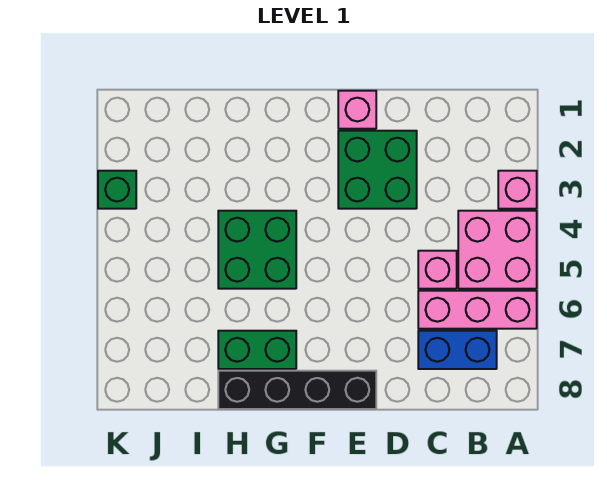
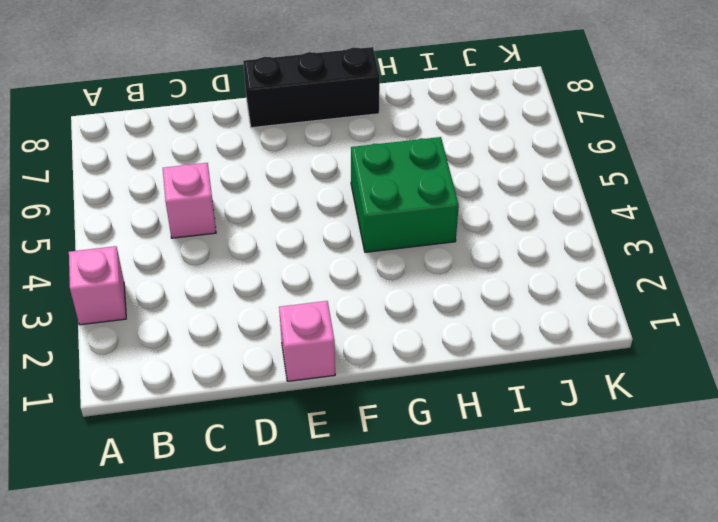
black 1x3 brick [243,47,380,128] -> black 1x4 brick [218,371,376,409]
none -> pink 2x2 brick [458,211,537,289]
none -> pink 1x3 brick [418,291,537,329]

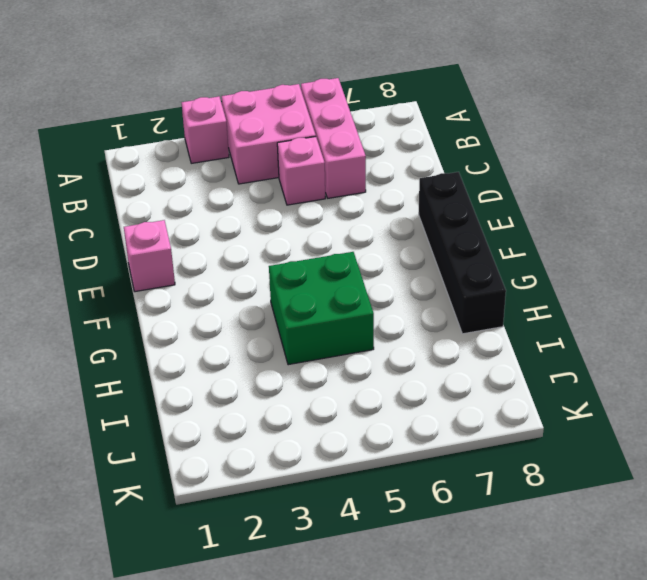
none -> blue 1x2 brick [418,331,497,369]
none -> green 2x2 brick [338,131,417,209]

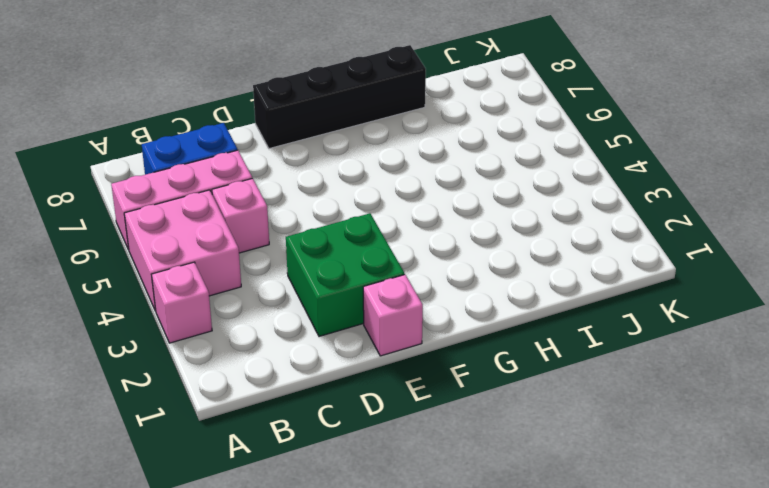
none -> green 2x2 brick [218,211,296,289]
none -> green 1x2 brick [218,331,296,369]

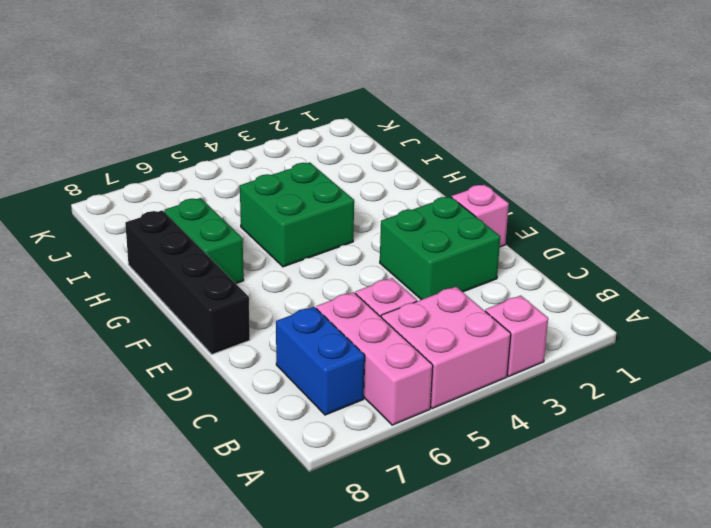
none -> green 1x1 brick [98,171,136,209]

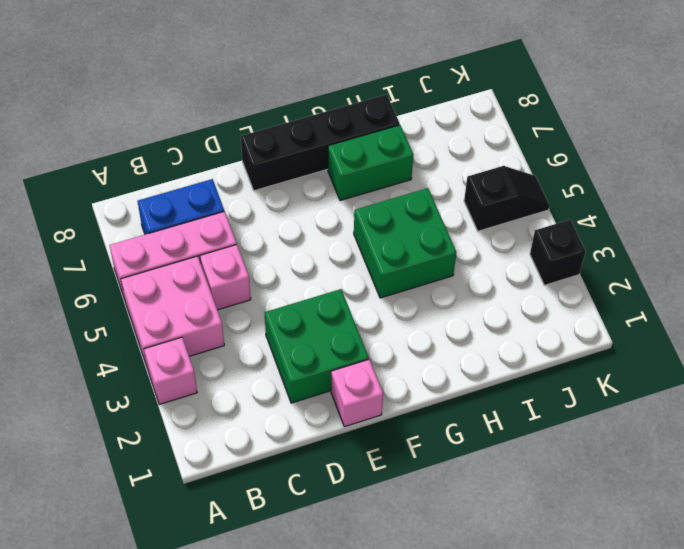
black 1x2 slope [464,166,549,231] -> none
black 1x1 brick [530,220,586,285] -> green 1x1 brick [98,171,136,209]

